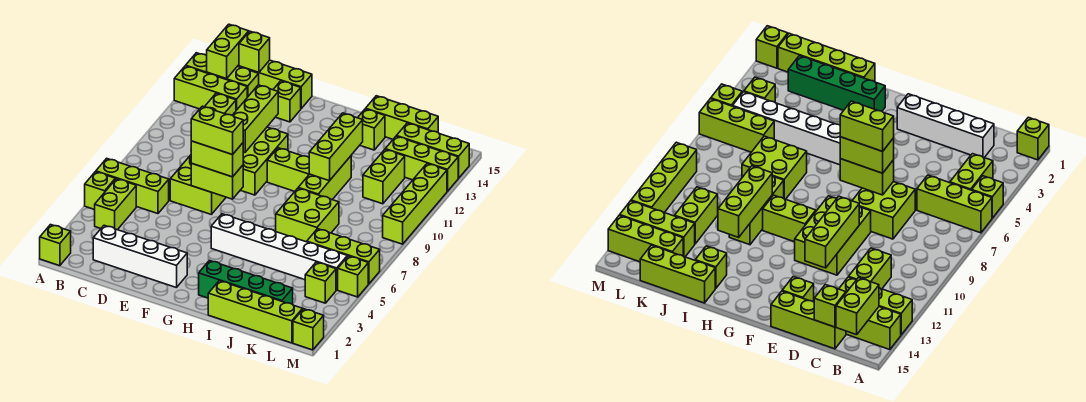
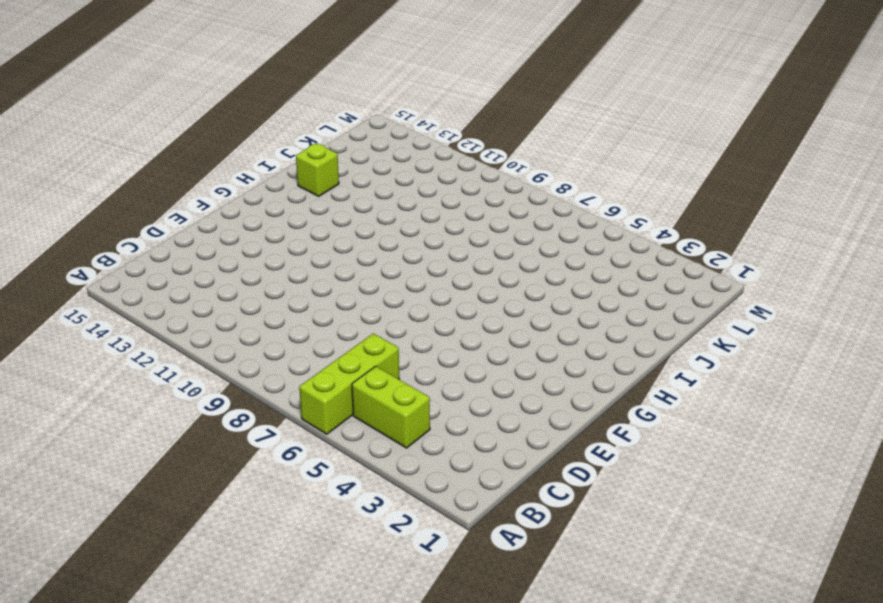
none -> lime 1x1 brick [40,225,71,266]
none -> lime 1x1 brick [85,172,115,210]
none -> lime 1x3 brick [174,66,247,110]
none -> lime 1x3 brick [186,53,259,97]

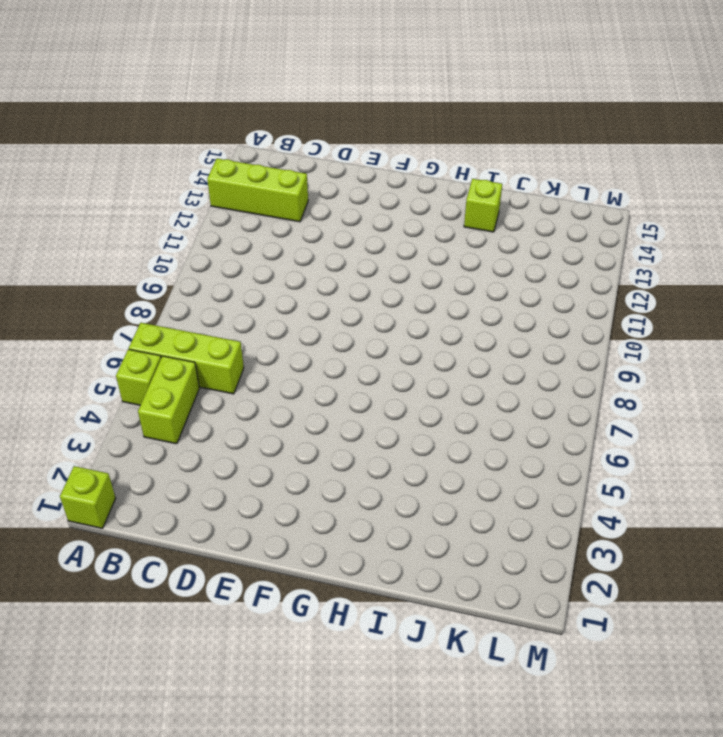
none -> lime 1x3 brick [186,53,259,97]
none -> white 1x4 brick [93,225,187,288]
none -> lime 1x2 brick [205,93,236,115]
none -> lime 1x3 brick [239,60,312,109]

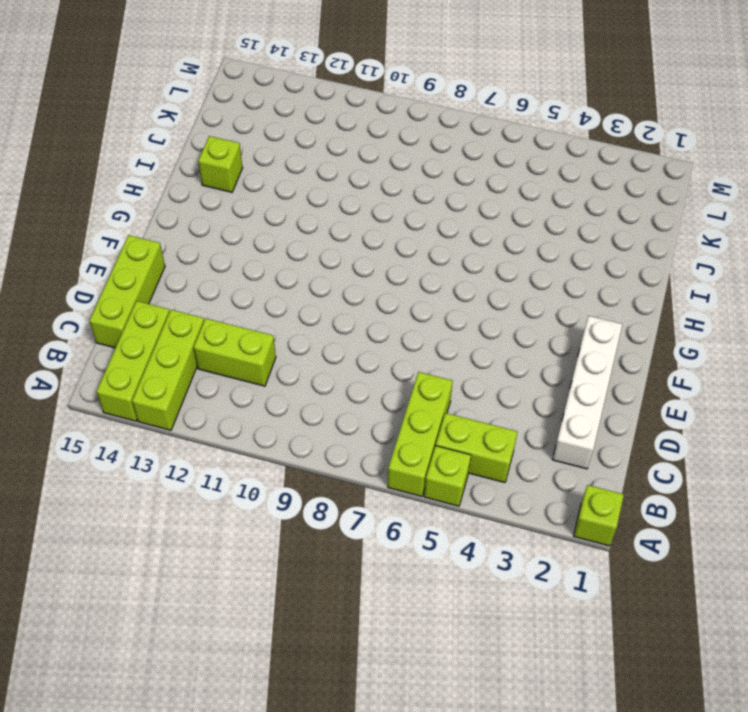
none -> lime 2x2 brick [170,155,226,215]
none -> lime 2x3 brick [241,127,288,195]
none -> lime 1x1 brick [273,81,301,122]
none -> white 1x6 brick [211,214,347,290]

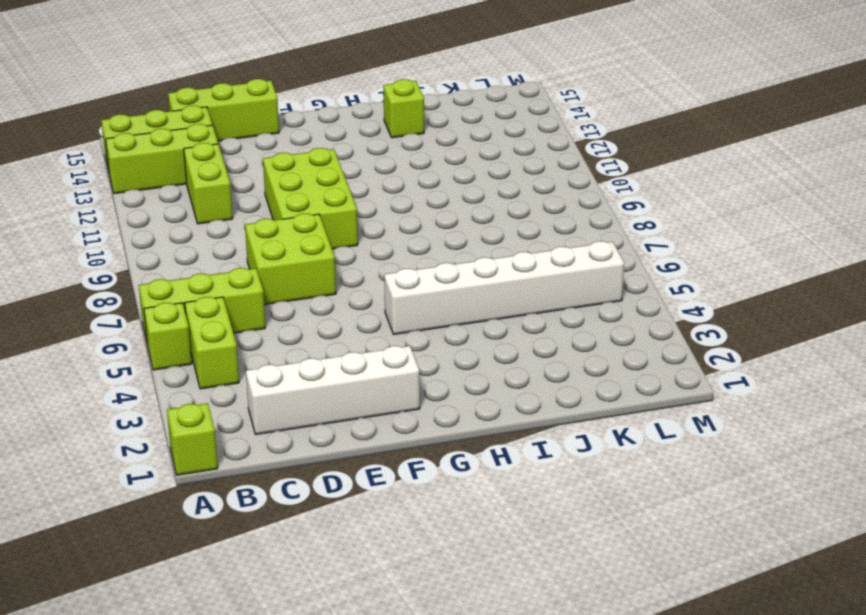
none -> lime 1x1 brick [273,81,301,122]
none -> lime 1x2 brick [267,148,309,192]
none -> green 1x4 brick [199,261,293,304]
none -> lime 1x4 brick [208,281,303,343]

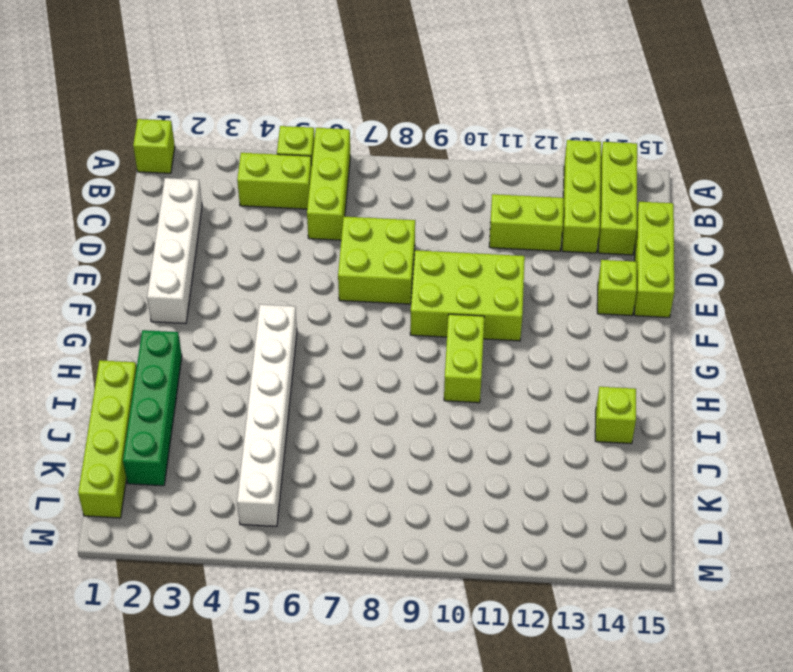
none -> lime 2x2 brick [276,188,339,242]
none -> lime 1x3 brick [299,156,351,200]
none -> lime 1x3 brick [366,96,438,139]
none -> lime 1x3 brick [307,229,380,284]

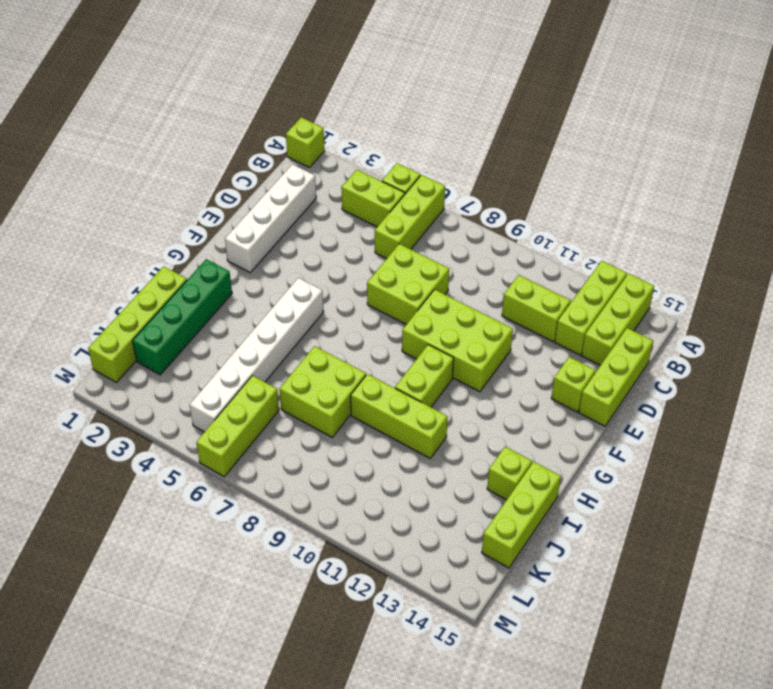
none -> lime 1x2 brick [363,150,405,204]
none -> lime 1x3 brick [385,136,458,191]
none -> lime 1x3 brick [397,123,469,178]
none -> lime 1x1 brick [305,262,336,303]

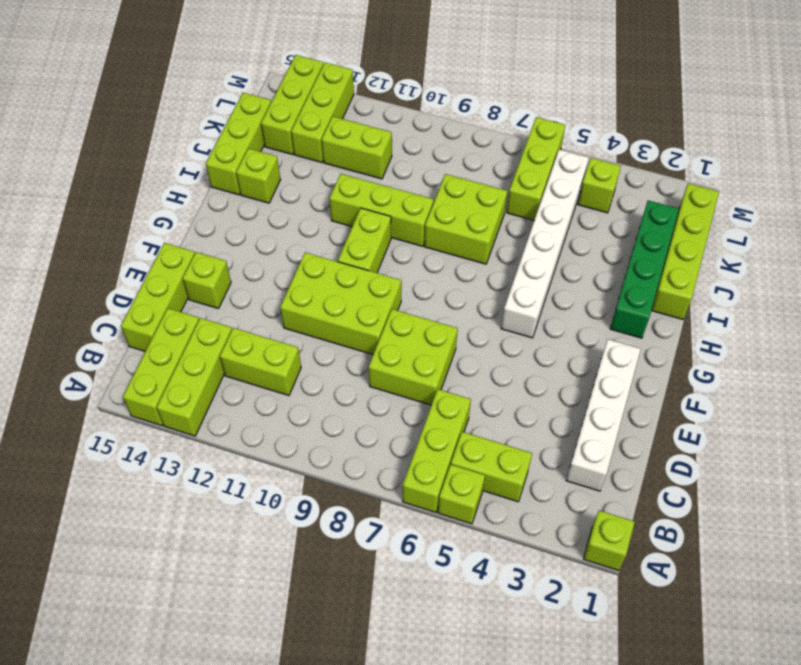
none -> lime 1x1 brick [293,309,324,350]
none -> lime 1x1 brick [338,256,368,297]
none -> lime 1x4 brick [383,164,447,244]
none -> lime 1x2 brick [207,24,249,79]

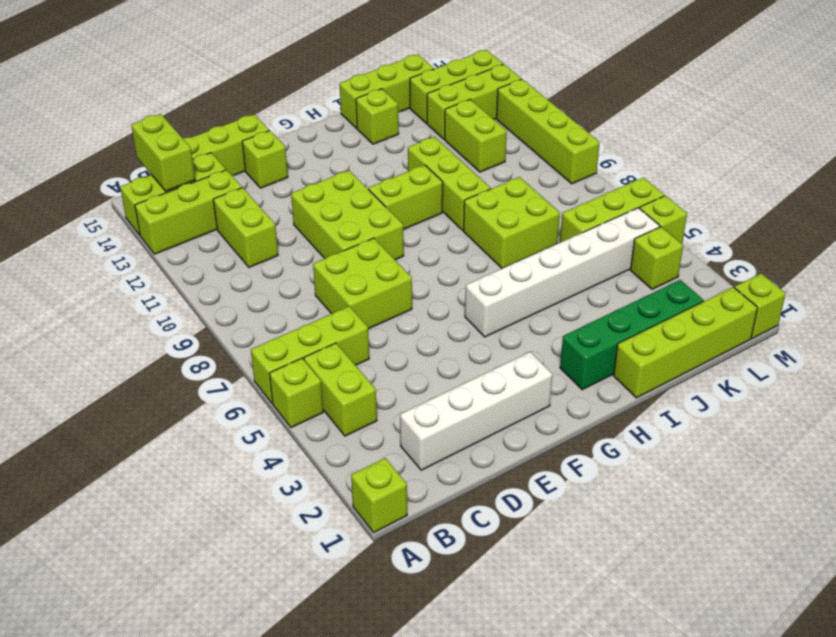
none -> lime 1x1 brick [239,31,270,72]
none -> lime 1x2 brick [191,163,243,199]
none -> lime 1x3 brick [232,85,278,152]
none -> lime 1x3 brick [309,113,363,181]

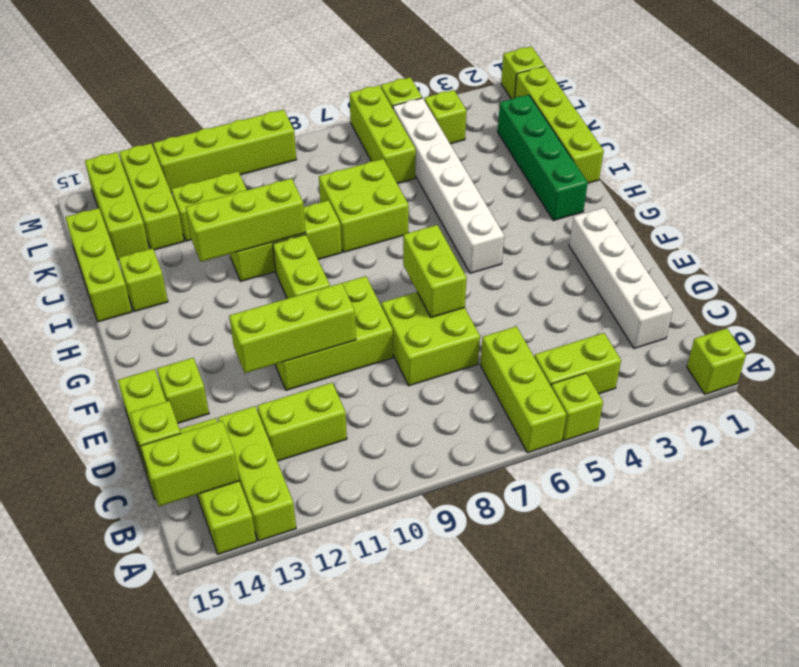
none -> lime 1x2 brick [191,141,243,177]
none -> lime 1x2 brick [191,106,243,155]

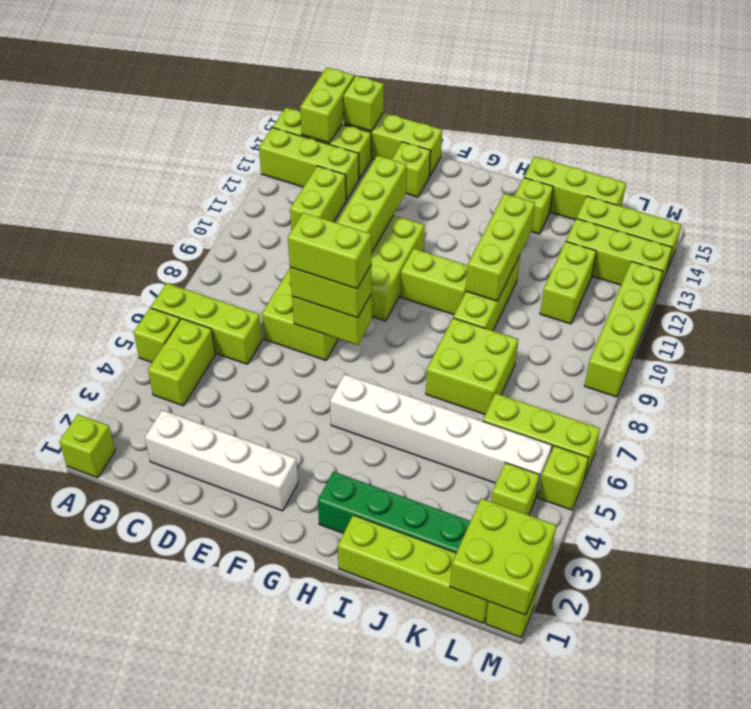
lime 2x2 brick [450,498,556,615] -> none

